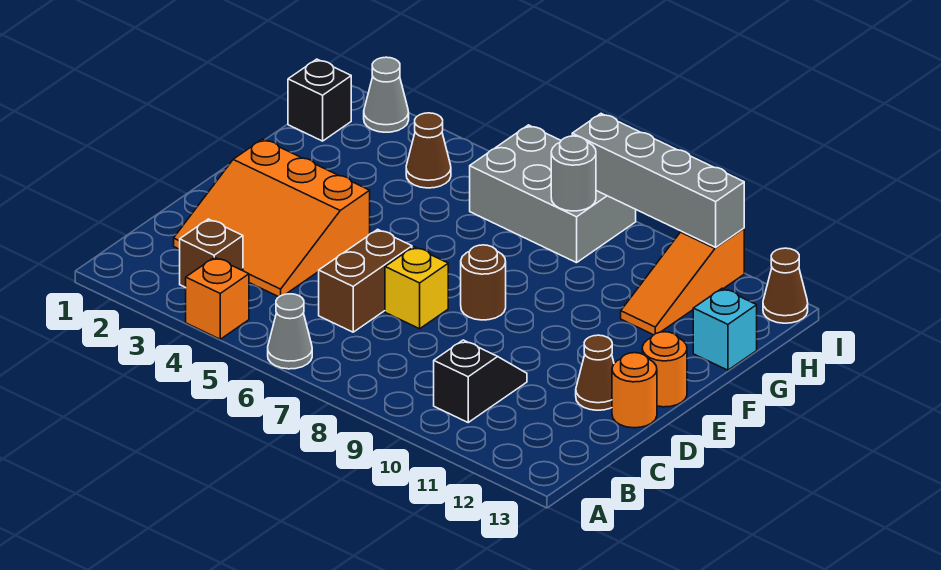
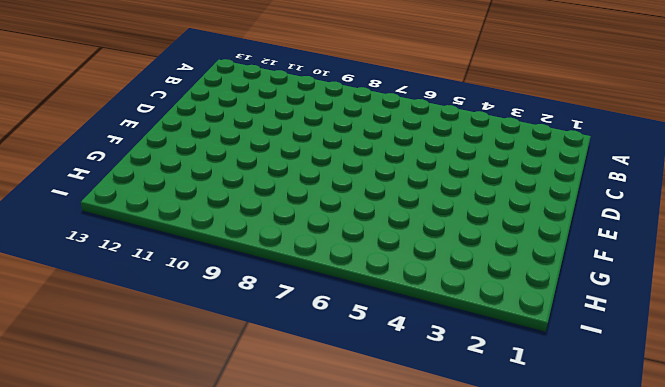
none -> orange 1x1 brick [186,257,249,339]
none -> grey 1x1 cone [268,294,312,369]
none -> brown 1x1 brick [180,219,243,288]

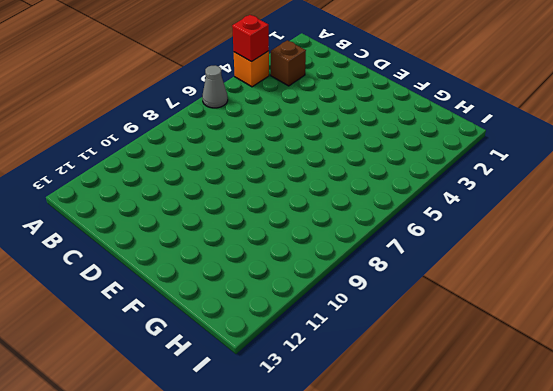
red 1x1 brick [232,15,269,61] -> none
none -> black 1x2 slope [434,340,527,422]
none -> orange 3x3 slope [174,139,370,297]
none -> brown 1x2 brick [319,229,412,332]

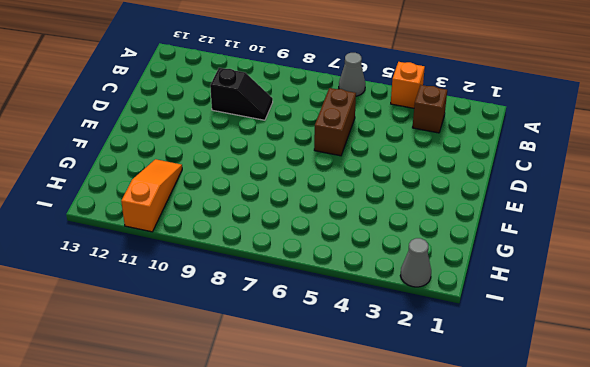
black 1x2 slope [210,68,273,120] -> black 1x2 slope turned to [434,340,527,422]
none -> orange 3x3 slope [174,139,370,297]
none -> yellow 1x1 brick [385,247,448,329]
none -> brown 1x1 cone [576,335,614,410]

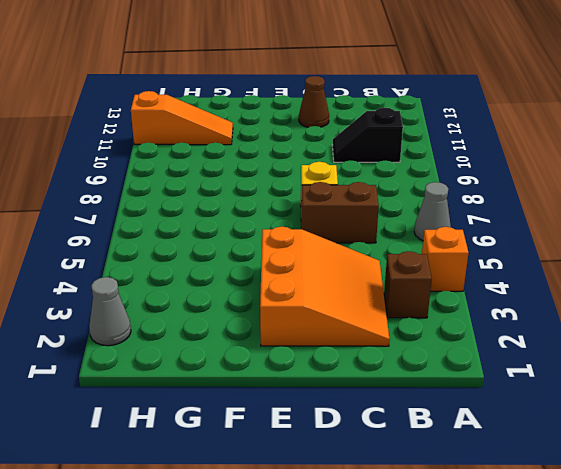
none -> orange 1x1 round brick [612,353,657,428]
none -> brown 1x1 round brick [461,245,506,320]
none -> orange 1x1 round brick [642,332,687,407]

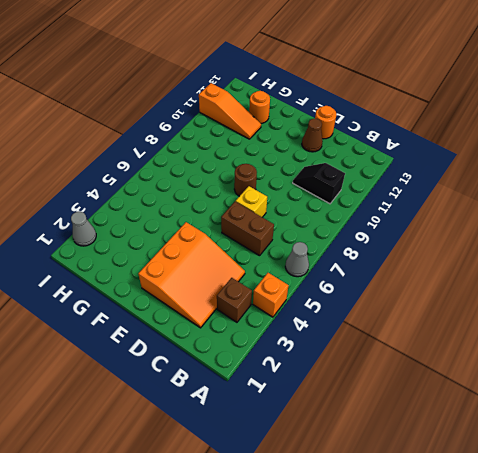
orange 1x1 round brick [249,91,270,123] -> orange 1x1 round brick moved to [642,332,687,407]
none -> cyan 1x1 brick [693,288,757,370]
none -> black 1x1 brick [288,59,351,141]
none -> brown 1x1 cone [406,113,451,188]

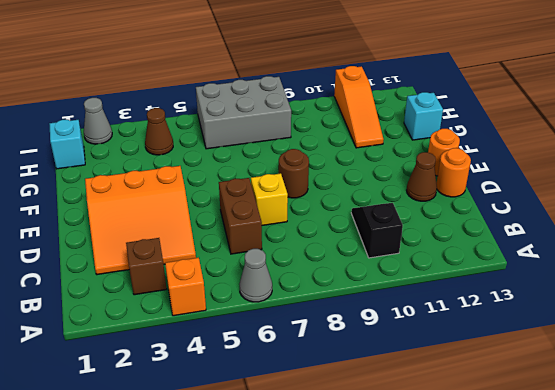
cyan 1x1 brick [49,120,85,169] -> black 1x1 brick [288,59,351,141]
none -> brown 1x1 cone [763,248,808,323]
none -> grey 1x1 round brick [551,136,596,211]
none -> grey 1x4 brick [572,114,744,247]

